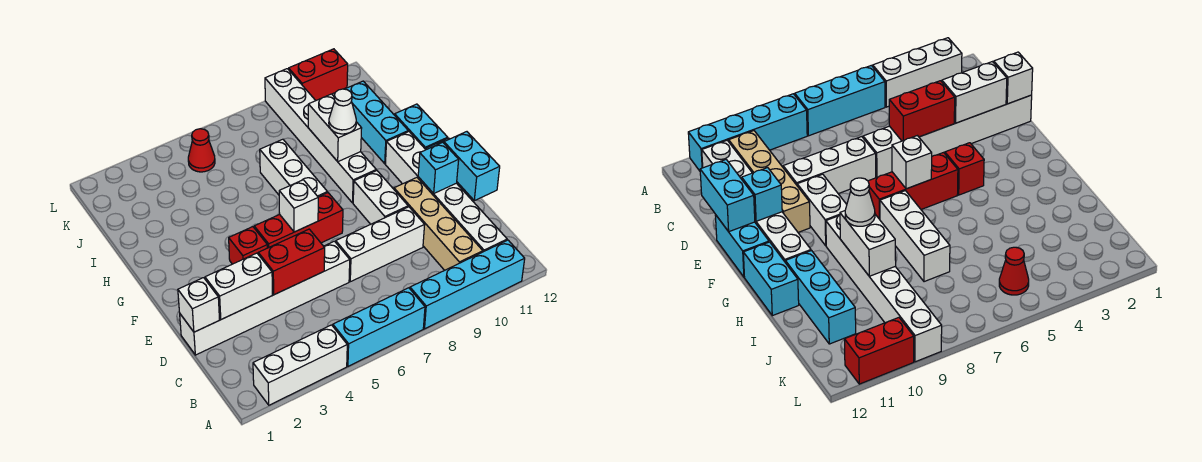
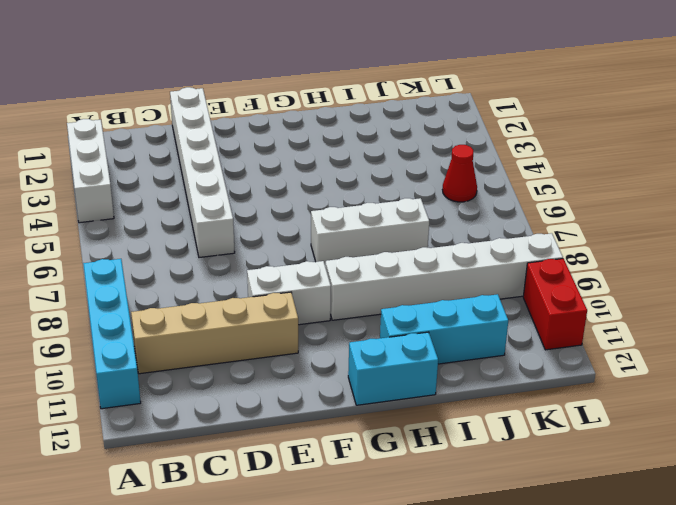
none -> cyan 1x3 brick [333,288,425,366]
none -> white 1x6 brick [385,131,507,252]
none -> white 1x3 brick [336,207,425,282]

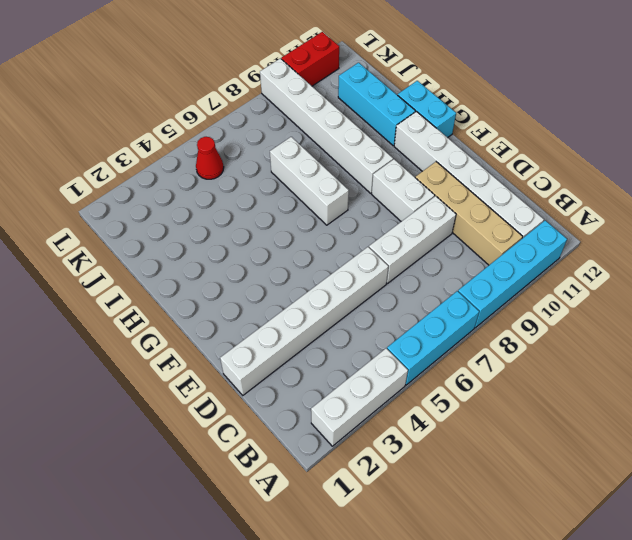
none -> cyan 1x2 brick [715,215,769,277]
none -> red 1x1 brick [229,227,267,264]
none -> red 1x3 brick [254,193,343,248]

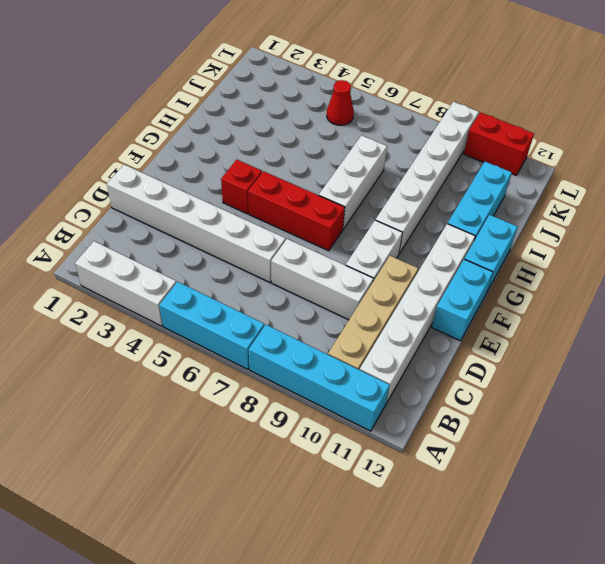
none -> white 1x1 brick [178,278,219,332]
none -> white 1x2 brick [205,253,272,319]
none -> red 1x2 brick [258,229,325,295]

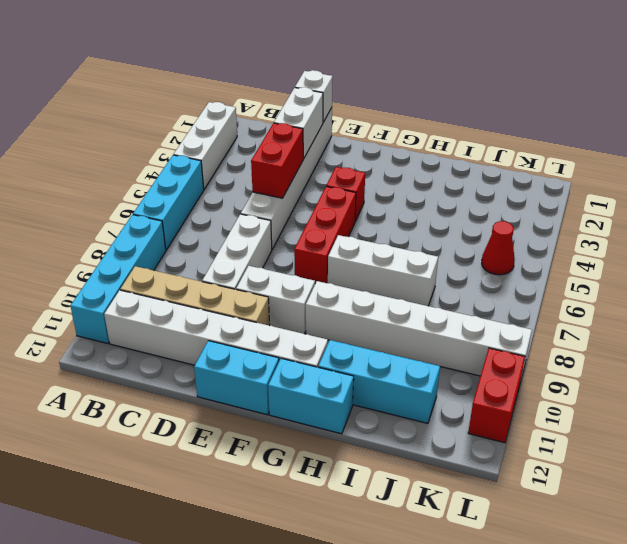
none -> cyan 1x2 brick [444,132,500,201]
none -> cyan 1x1 brick [418,142,459,194]
none -> white 1x1 brick [279,180,318,232]

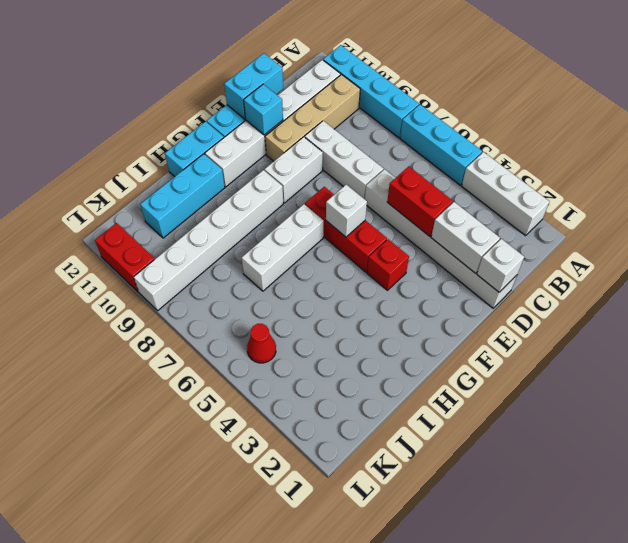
none -> white 1x2 brick [308,94,362,162]
none -> white 1x1 cone [329,89,356,134]

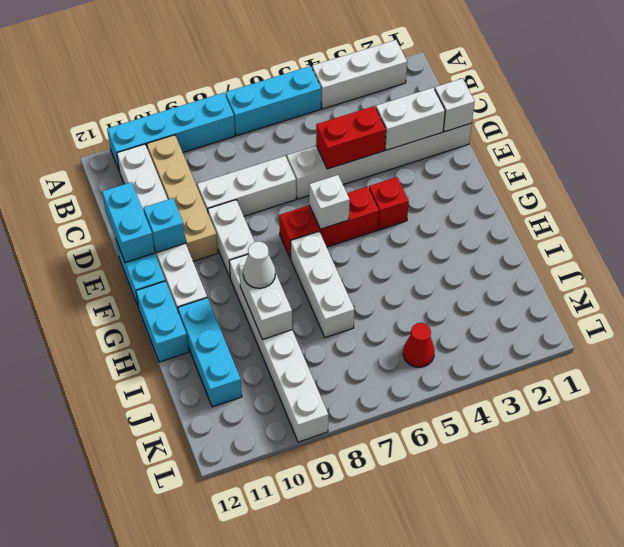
none -> red 1x2 brick [289,49,348,100]

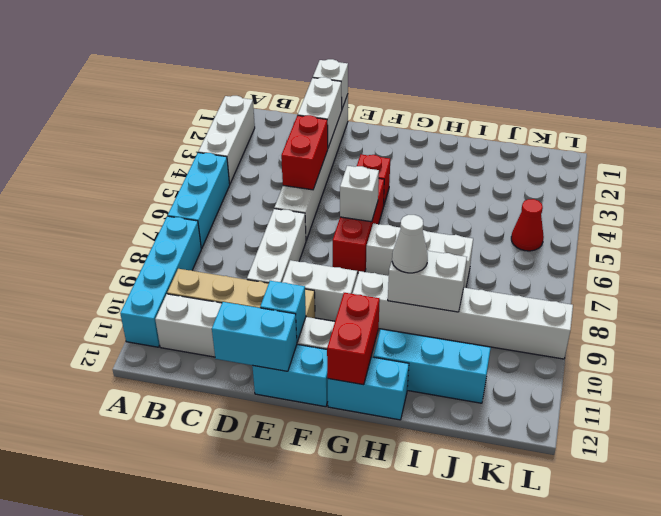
red 1x2 brick [327,293,380,385] -> red 1x2 brick moved to [289,49,348,100]

